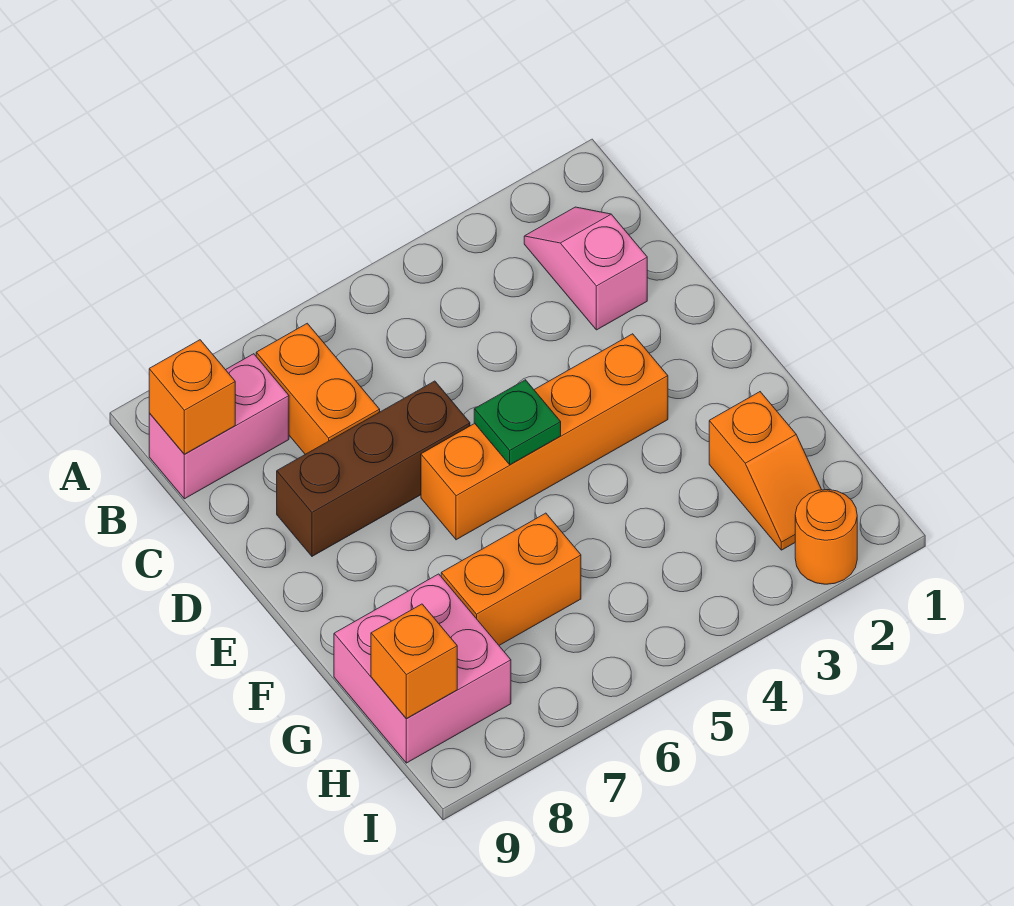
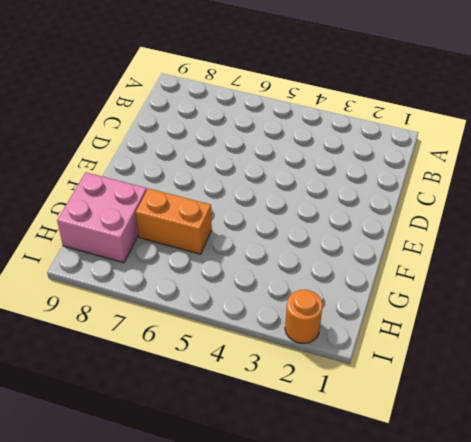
none -> pink 1x2 slope [524,207,647,330]
none -> orange 1x2 brick [256,323,380,454]
none -> pink 1x2 brick [149,354,289,499]

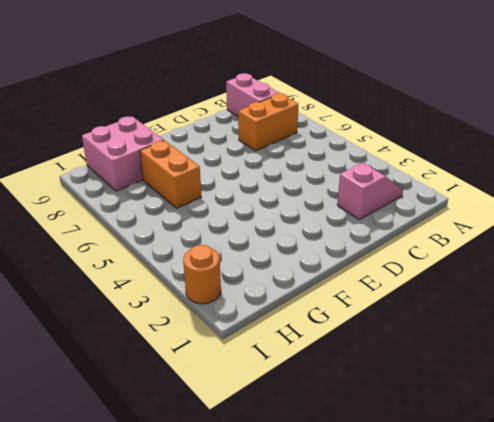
none -> brown 1x3 brick [277,381,470,556]
none -> orange 1x4 brick [421,334,668,540]
none -> orange 1x2 slope [709,392,822,550]

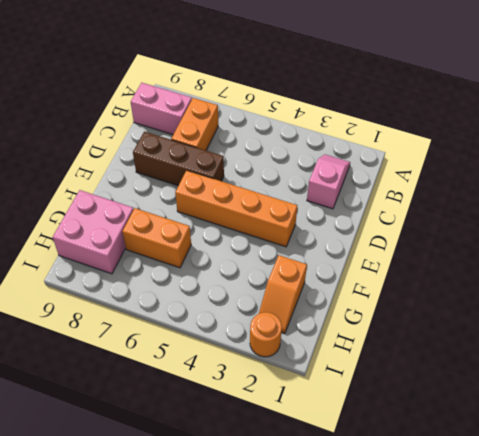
none -> orange 1x1 brick [149,340,235,454]
none -> green 1x1 plate [474,380,561,465]
none -> orange 1x1 brick [371,604,457,719]

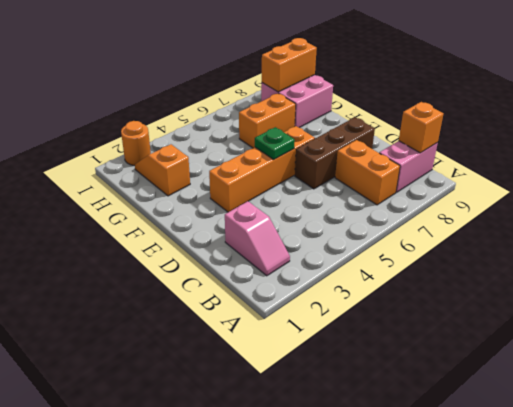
orange 1x2 brick [262,38,317,92] -> orange 1x1 brick [371,604,457,719]

